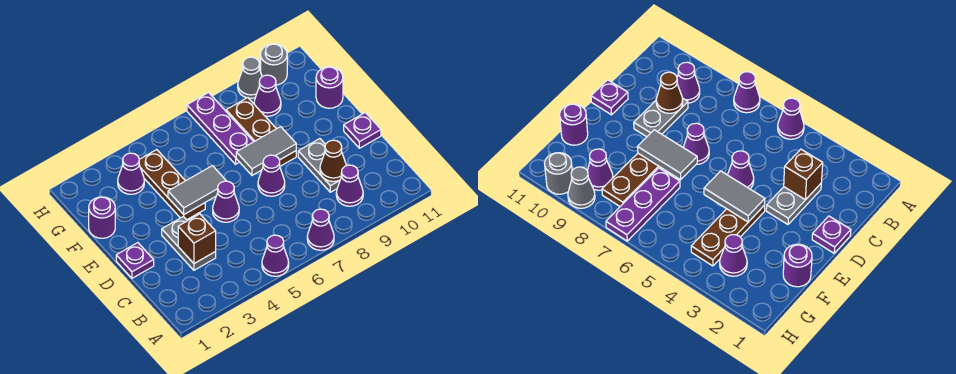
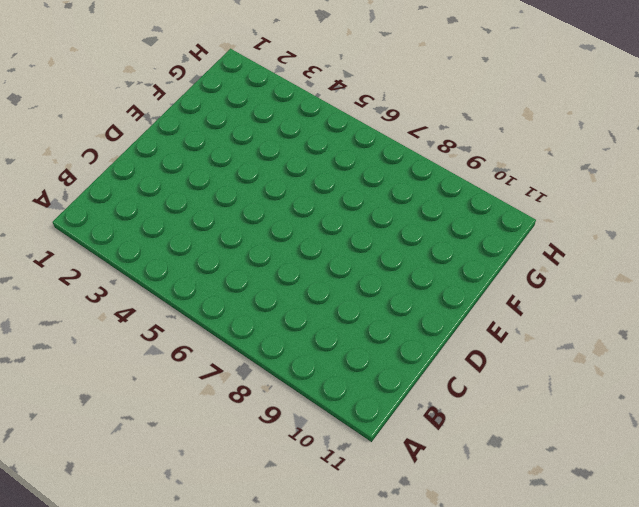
none -> purple 1x1 cone [262,235,289,276]
none -> purple 1x1 cone [307,209,334,250]
none -> purple 1x1 cone [336,165,363,206]

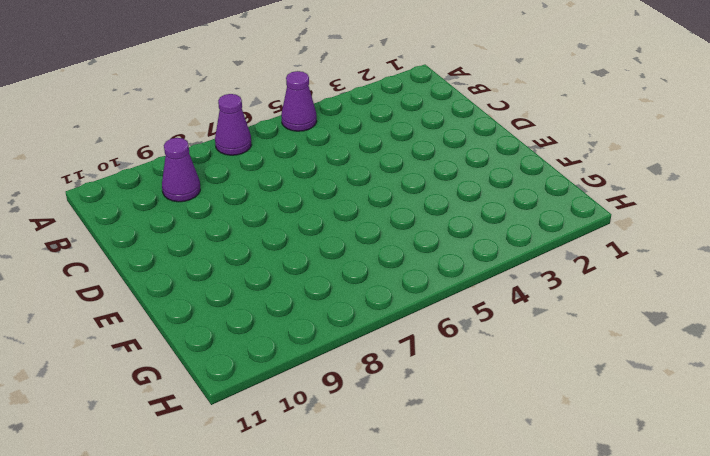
none -> grey 1x2 plate [162,217,216,270]
none -> grey 1x2 plate [298,139,340,192]
none -> purple 1x1 plate [116,243,154,278]

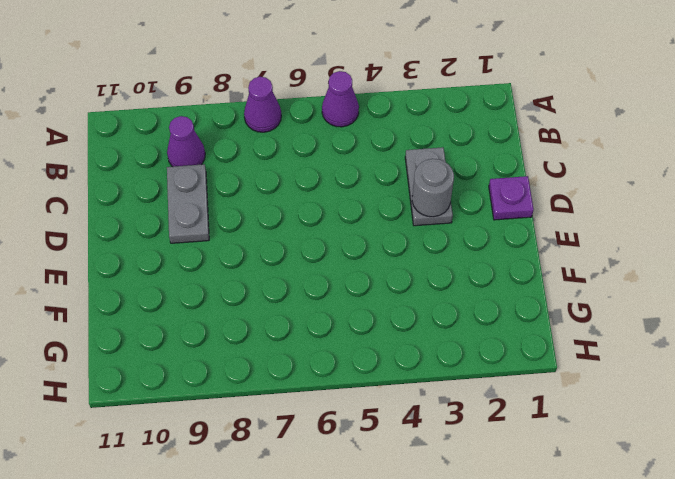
grey 1x1 round brick [412,159,454,217] -> grey 1x1 round brick moved to [261,44,287,85]
none -> purple 1x1 cone [213,181,239,222]
none -> purple 1x1 cone [258,155,285,196]
none -> purple 1x1 plate [344,112,381,148]

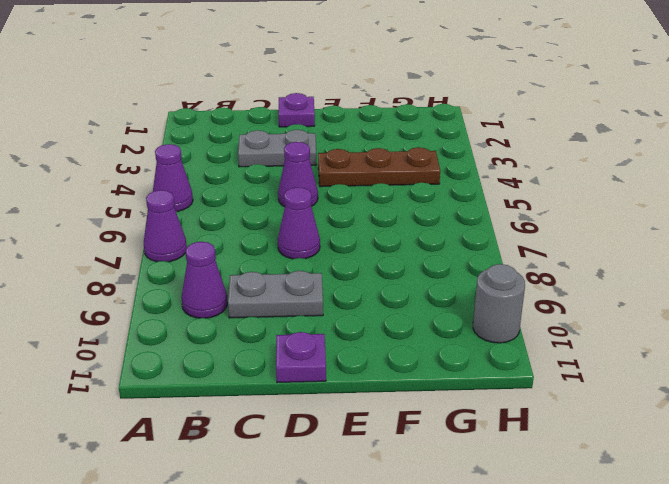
none -> brown 1x3 plate [226,98,296,166]
none -> purple 1x1 round brick [89,197,115,238]
none -> purple 1x3 plate [187,93,254,164]

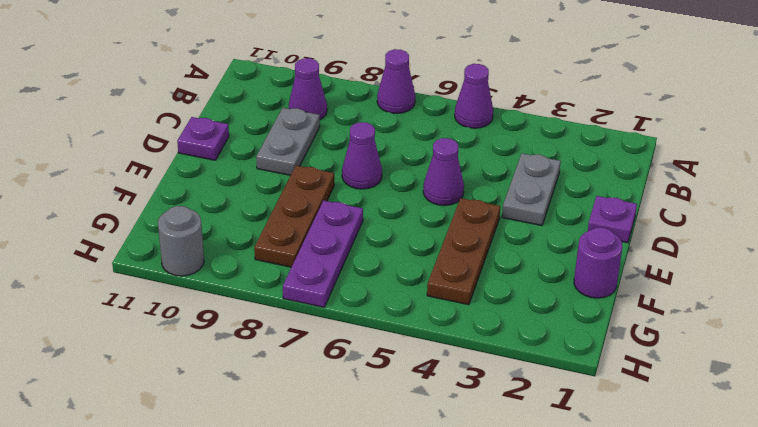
none -> purple 1x1 round brick [316,67,343,108]
none -> purple 1x1 cone [118,153,144,194]
none -> purple 1x1 cone [254,75,281,116]

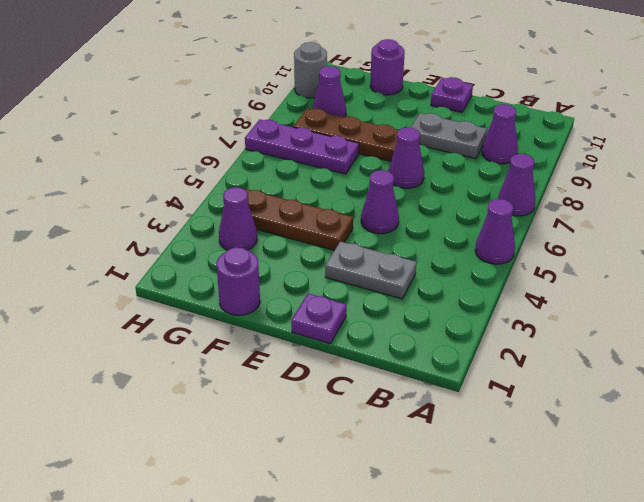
none -> grey 1x1 cone [238,57,262,98]
none -> brown 1x1 brick [178,214,216,263]
none -> brown 1x1 cone [320,140,346,181]

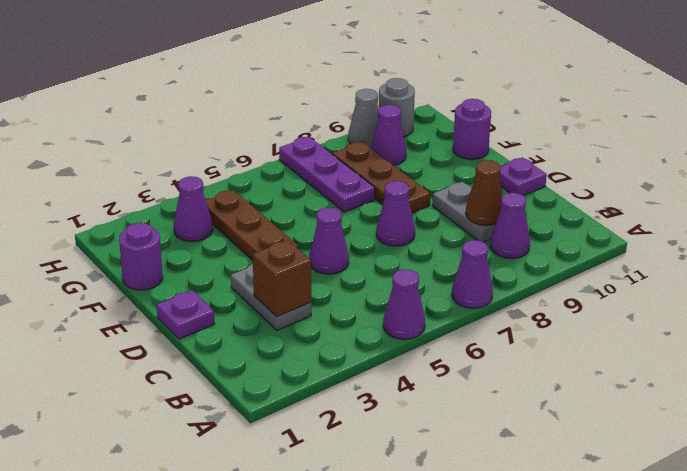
none -> grey 1x2 tile [168,166,226,214]
none -> grey 1x2 tile [236,127,296,175]

